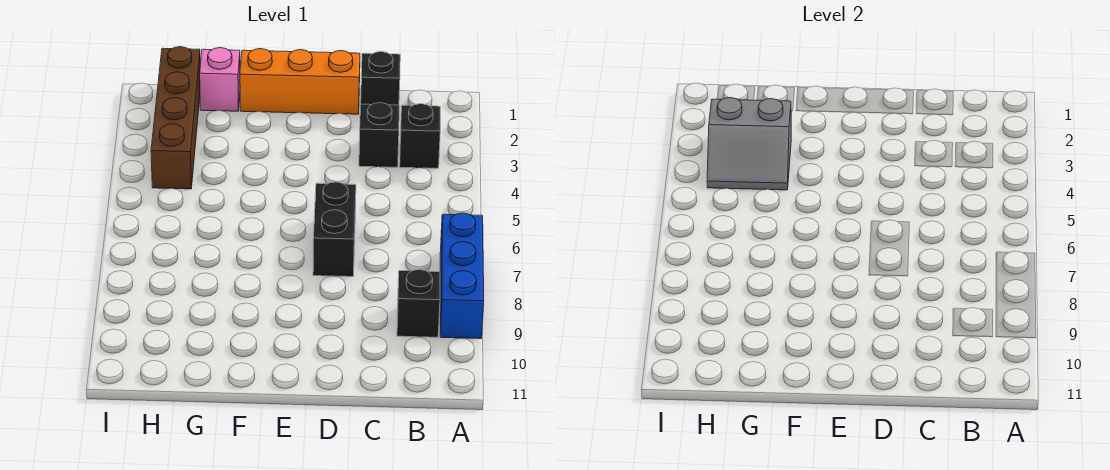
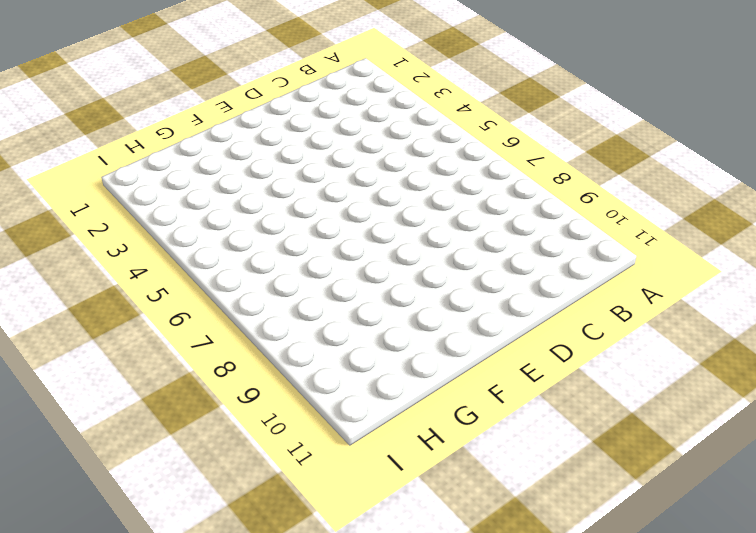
none -> blue 1x3 brick [440,213,484,339]
none -> black 1x1 brick [400,104,440,168]

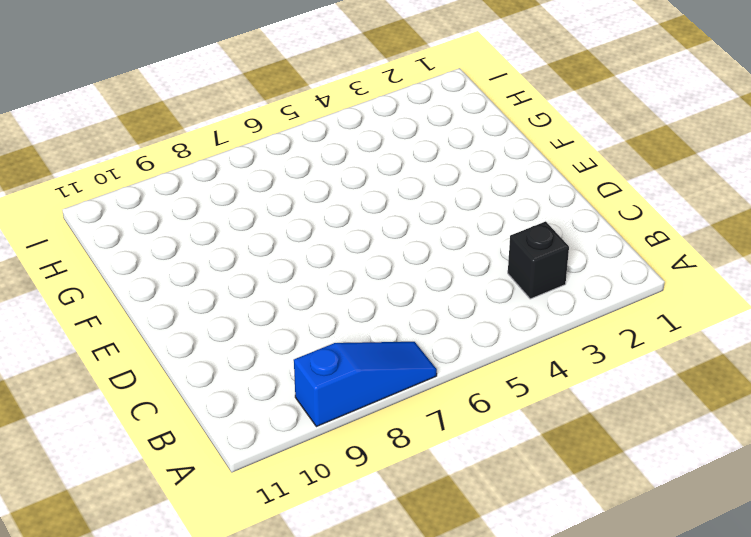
blue 1x3 slope [294,342,437,427] -> blue 1x3 brick [440,213,484,339]
none -> black 1x1 brick [397,269,440,337]
none -> black 1x1 brick [361,52,400,105]

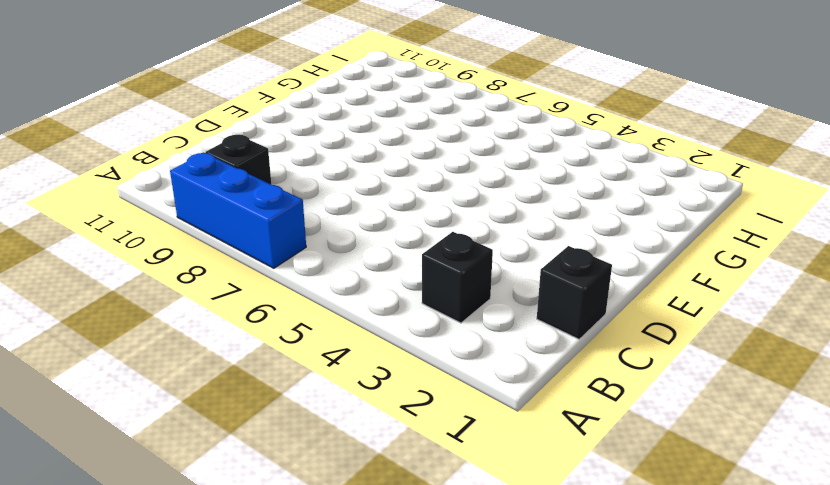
none -> black 1x1 brick [359,103,399,167]
none -> orange 1x3 brick [240,49,360,114]

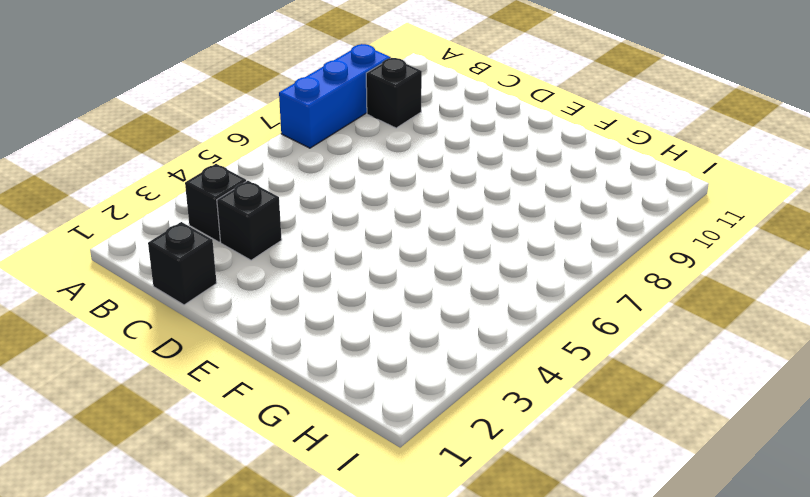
none -> orange 1x3 brick [240,49,360,114]
none -> black 1x2 brick [313,182,356,277]

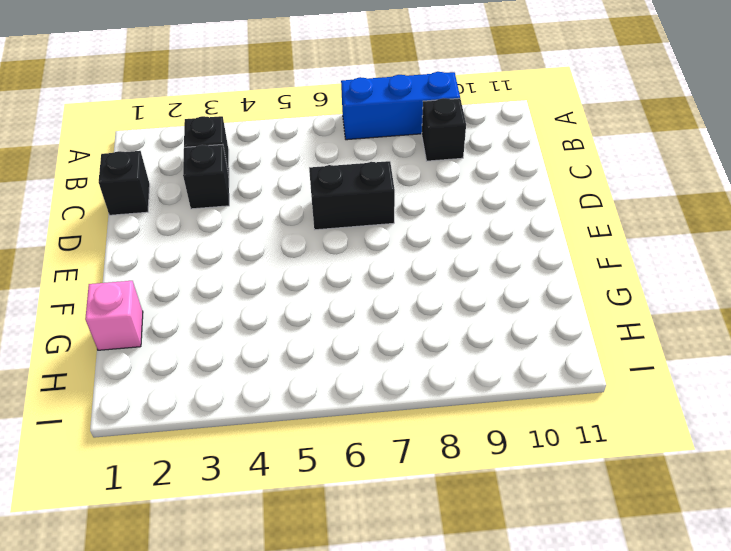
none -> orange 1x3 brick [240,49,360,114]
none -> brown 1x4 brick [151,47,200,189]

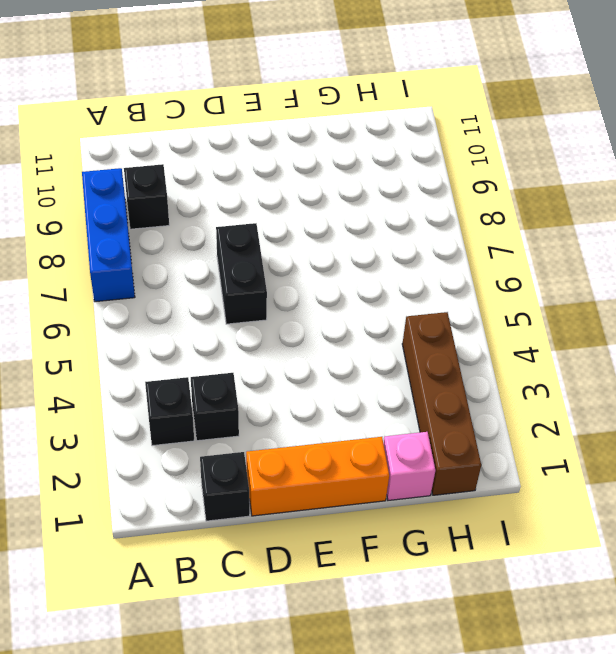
none -> grey 2x2 slope [707,98,791,190]

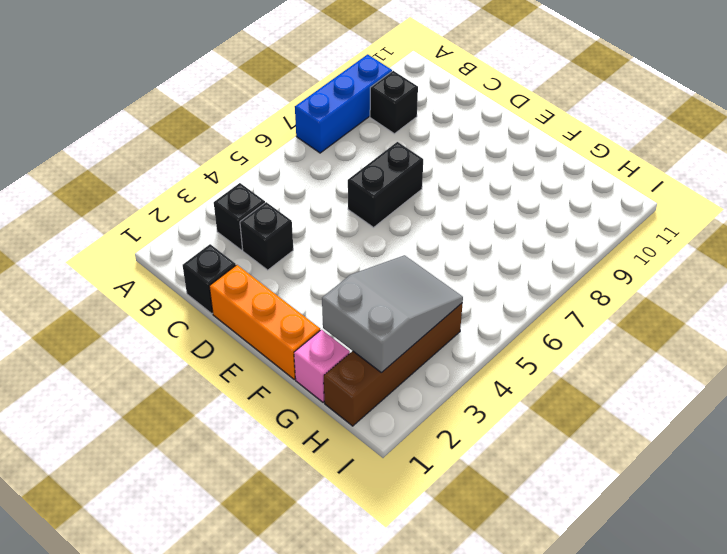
grey 2x3 slope [322,255,463,373] -> grey 2x2 slope [707,98,791,190]

